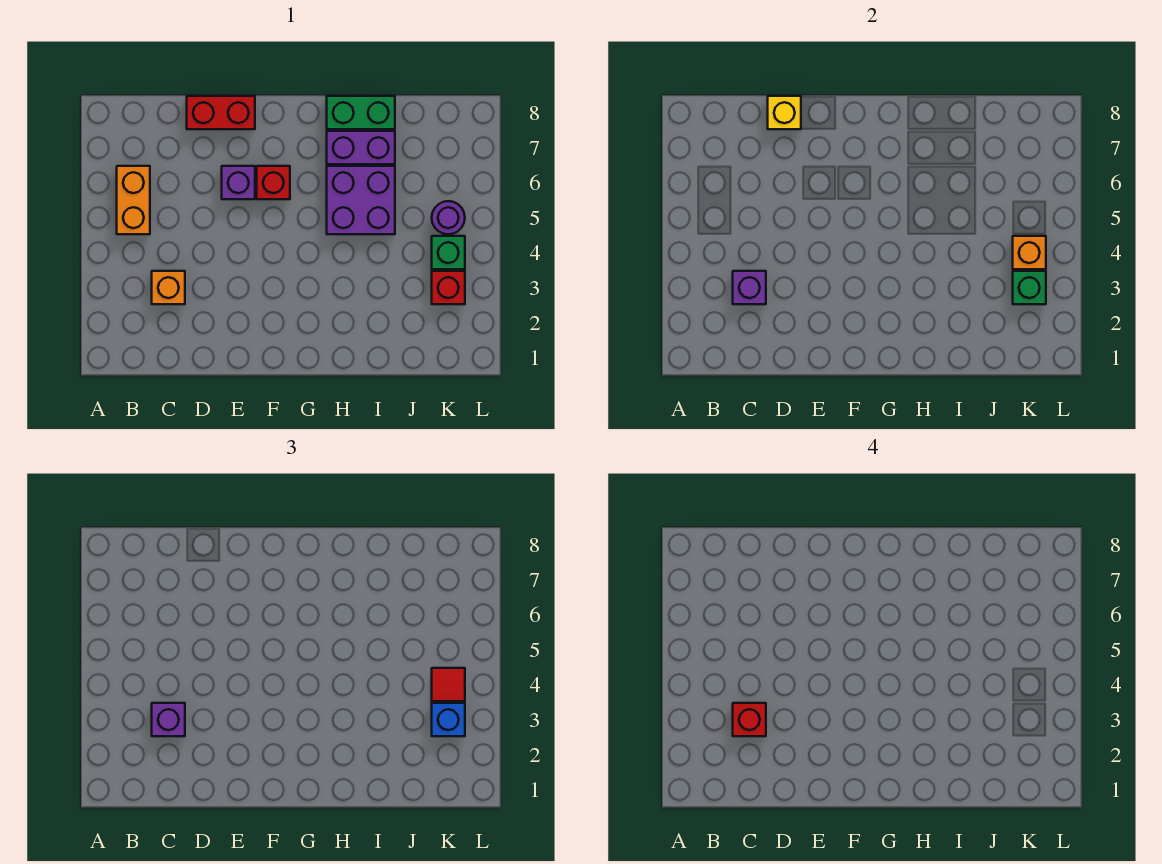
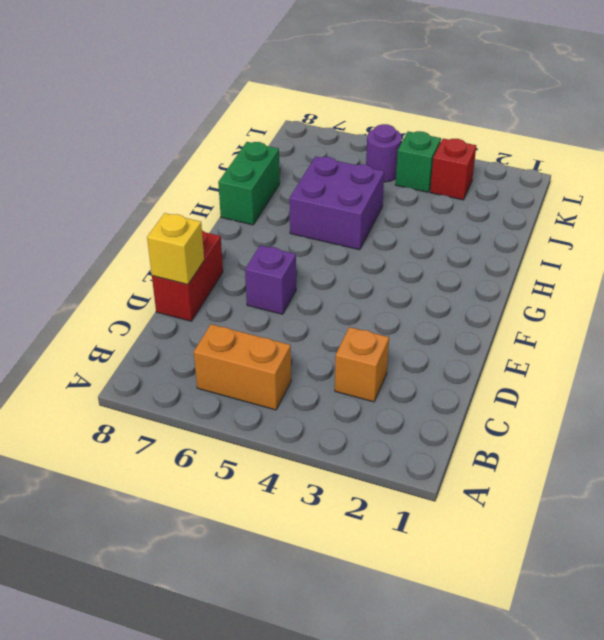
none -> red 1x1 brick [257,166,290,199]
none -> purple 1x2 brick [327,131,395,164]
none -> purple 1x1 brick [733,271,766,304]

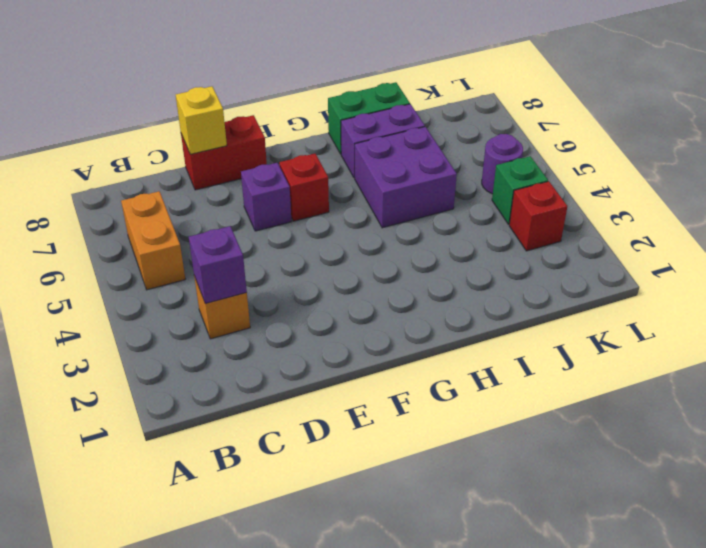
none -> green 1x1 brick [1013,271,1046,304]
none -> orange 1x1 brick [1013,236,1046,269]
none -> purple 1x1 brick [152,703,185,736]

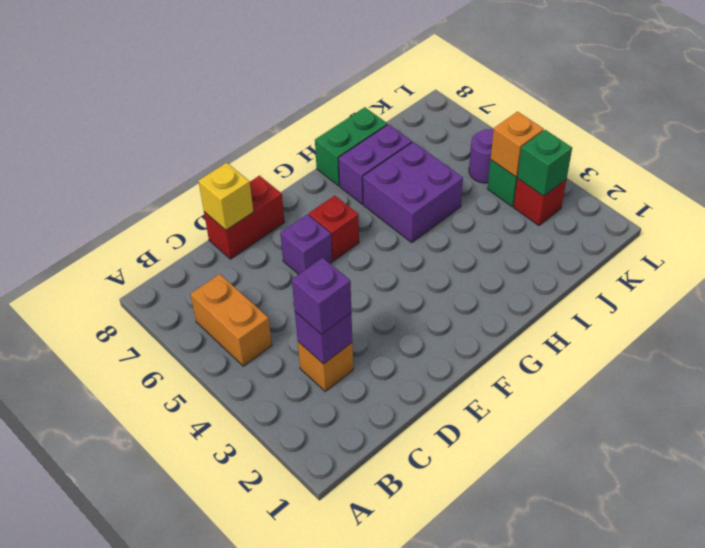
none -> blue 1x1 brick [432,703,465,736]
none -> red 1x1 tile [432,668,465,701]
none -> red 1x1 brick [733,703,766,736]

